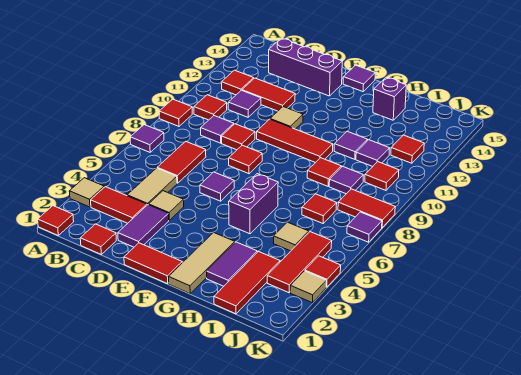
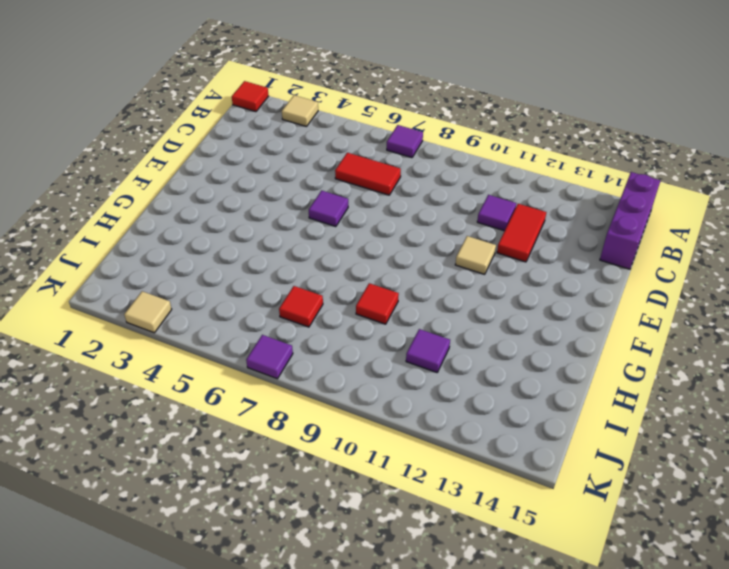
purple 1x3 brick [600,172,660,269] -> purple 1x3 brick moved to [269,38,342,96]
none -> red 1x1 tile [159,99,192,126]
none -> red 1x2 tile [91,187,147,223]
none -> red 1x1 tile [194,95,227,120]
none -> red 1x1 tile [221,70,254,95]

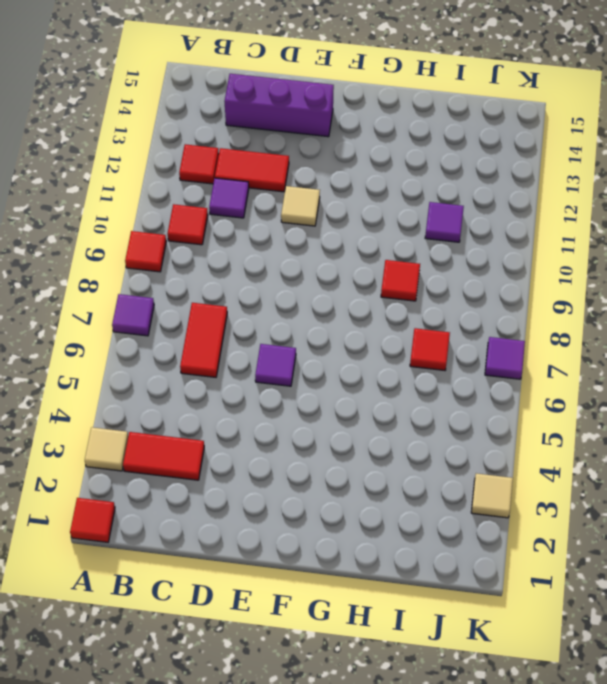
none -> red 1x1 tile [80,224,116,254]
none -> tan 1x2 tile [127,168,177,205]
none -> purple 1x1 tile [201,116,234,143]
none -> purple 1x2 tile [118,205,169,247]

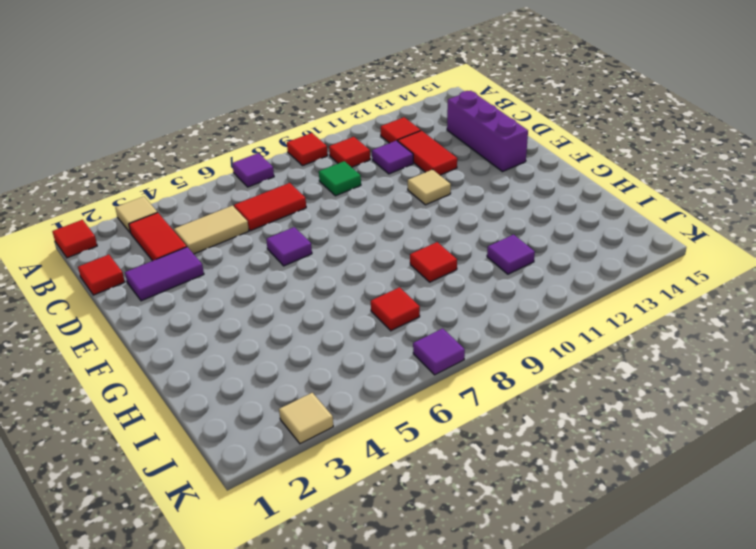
green 1x1 tile [319,161,361,196] -> purple 1x1 tile [201,116,234,143]
none -> tan 1x1 tile [149,191,184,220]
none -> red 1x1 tile [222,124,255,150]
none -> red 1x2 tile [124,243,182,284]
none -> red 1x1 tile [229,145,262,174]

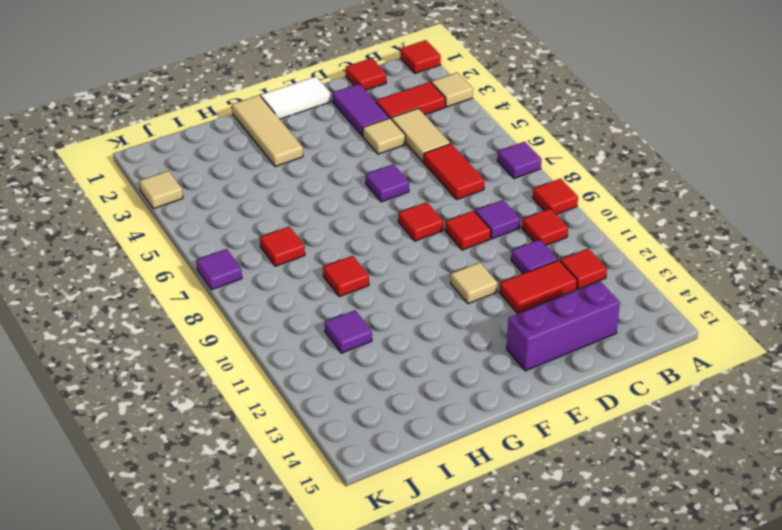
white 1x2 tile [261,77,331,119] -> red 1x2 tile [124,243,182,284]
none -> red 1x3 tile [257,119,333,163]
none -> purple 1x1 tile [343,65,375,92]
none -> purple 1x2 brick [229,174,278,234]
none -> purple 1x2 tile [207,242,257,286]

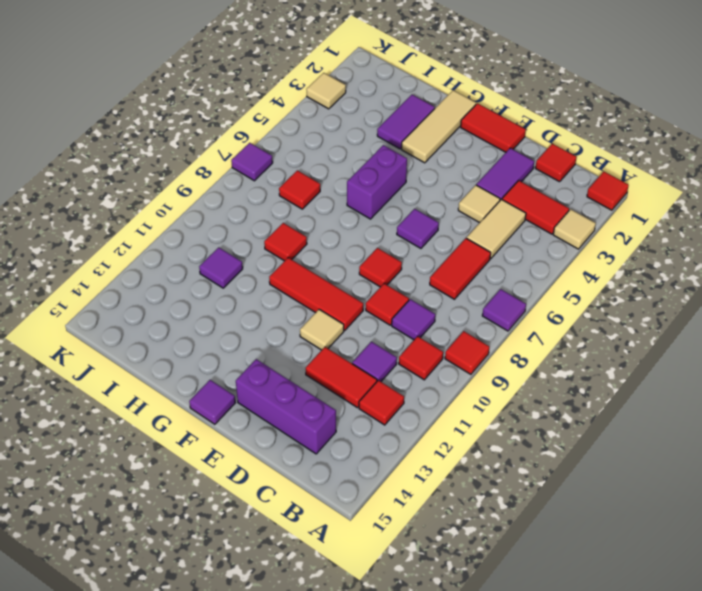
none -> purple 1x1 tile [334,131,368,159]
none -> purple 1x1 brick [373,77,406,120]
none -> red 1x3 tile [214,252,280,314]
none -> tan 1x1 tile [274,222,309,251]

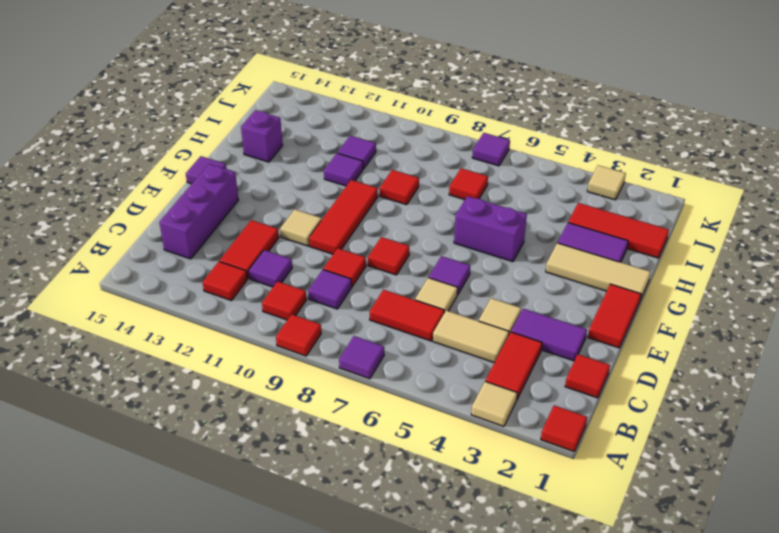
tan 1x1 tile [415,278,458,313] -> tan 1x1 tile moved to [274,222,309,251]
none -> purple 1x1 tile [329,166,363,194]
none -> red 1x3 tile [267,232,332,293]
none -> red 1x2 tile [338,189,395,228]
none -> red 1x1 tile [365,162,399,190]

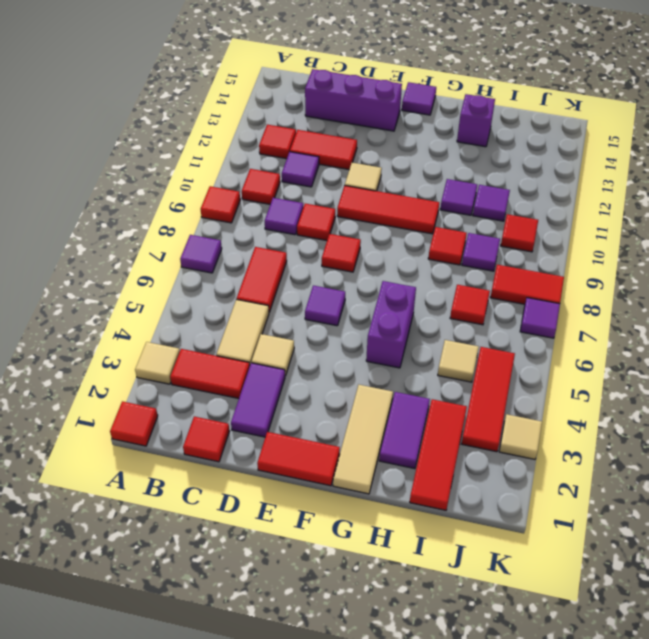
none -> red 1x1 tile [391,135,424,163]
none -> red 1x1 tile [305,256,341,287]

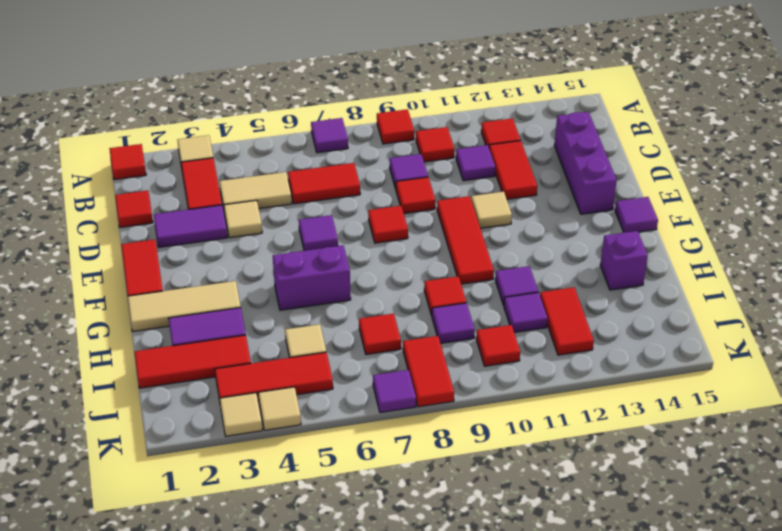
red 1x2 tile [540,287,594,355] -> red 1x1 tile [391,135,424,163]
tan 1x1 tile [258,387,301,430] -> red 1x1 tile [305,256,341,287]

